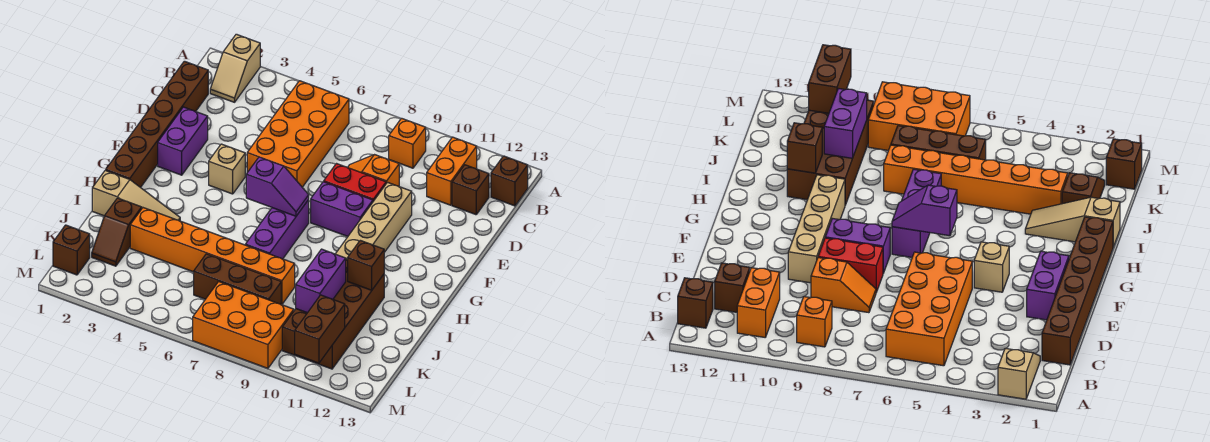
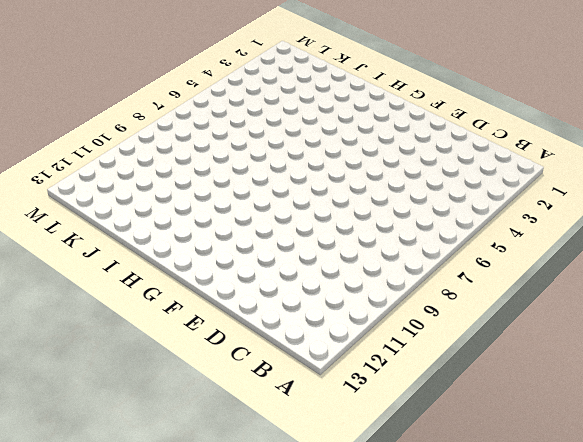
none -> tan 1x2 slope [210,34,260,102]
none -> orange 2x4 brick [247,81,349,187]
none -> orange 1x1 brick [389,118,426,168]

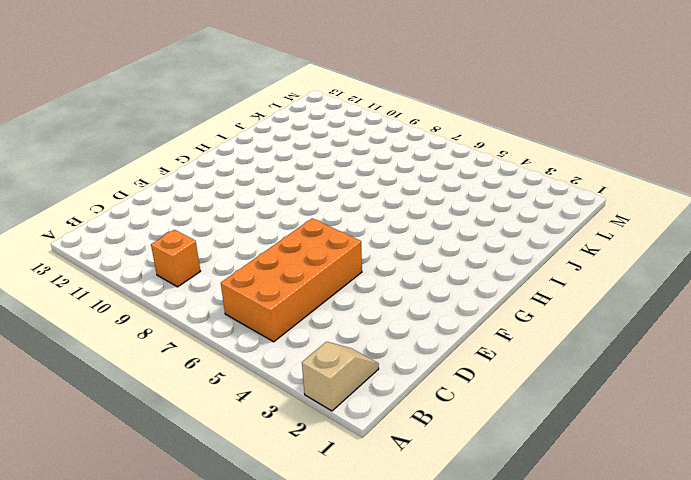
none -> orange 1x2 brick [427,137,477,205]
none -> brown 1x1 brick [491,156,528,206]
none -> brown 1x6 brick [106,61,208,188]

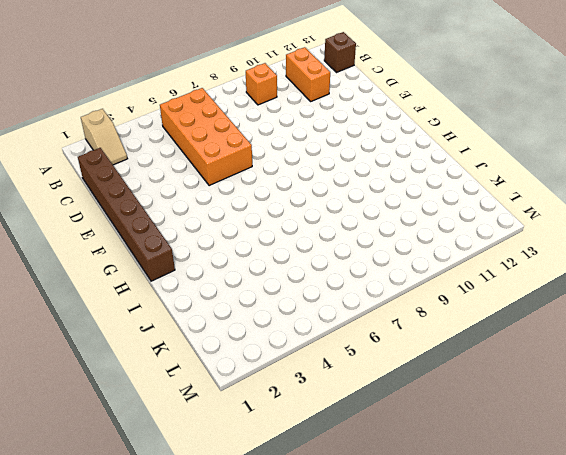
none -> brown 1x1 brick [452,165,489,215]
none -> orange 1x2 slope [347,155,399,186]
none -> purple 1x2 brick [158,107,208,175]

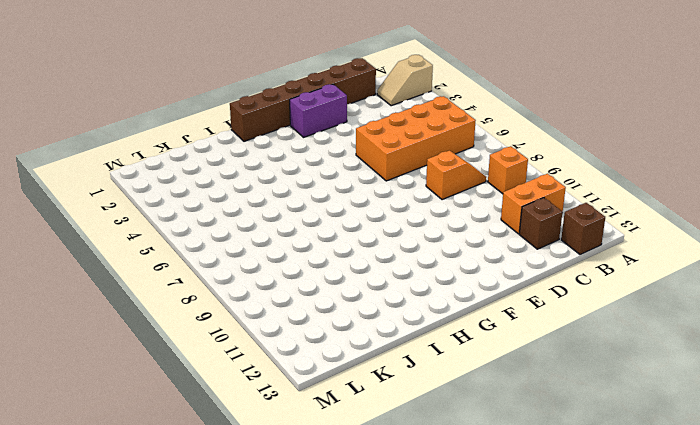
orange 1x2 slope [426,151,486,200] -> orange 1x2 slope turned to [347,155,399,186]
none -> red 1x2 brick [324,164,386,201]
none -> tan 1x4 brick [336,182,412,260]
none -> tan 1x1 brick [209,144,245,194]

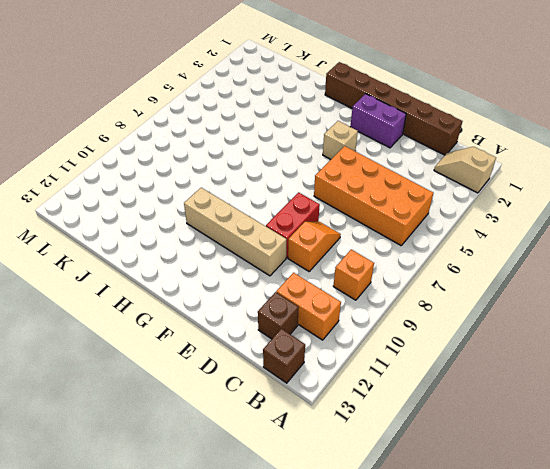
none -> purple 1x2 brick [311,182,373,236]
none -> purple 1x3 brick [245,200,309,259]
none -> tan 1x3 slope [92,170,180,221]

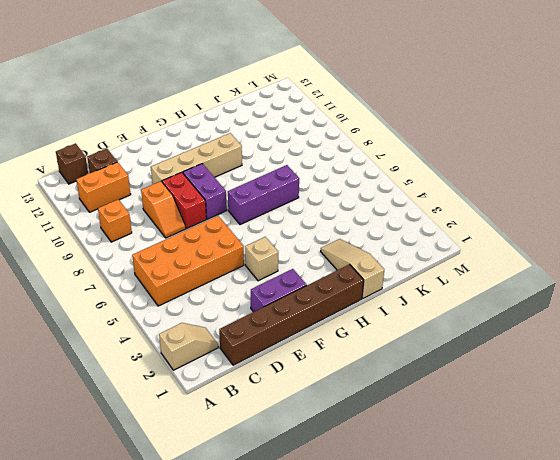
none -> brown 2x4 brick [282,260,384,369]
none -> brown 1x2 slope [92,198,142,266]
none -> orange 1x6 brick [130,208,295,304]

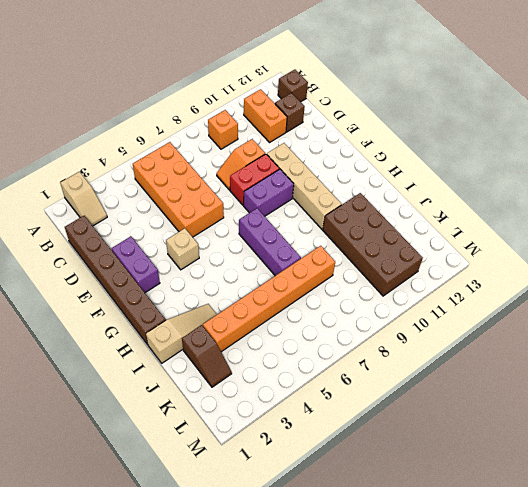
none -> brown 1x3 brick [194,254,281,304]
none -> brown 1x1 brick [53,225,90,275]
none -> orange 2x3 brick [193,282,294,368]

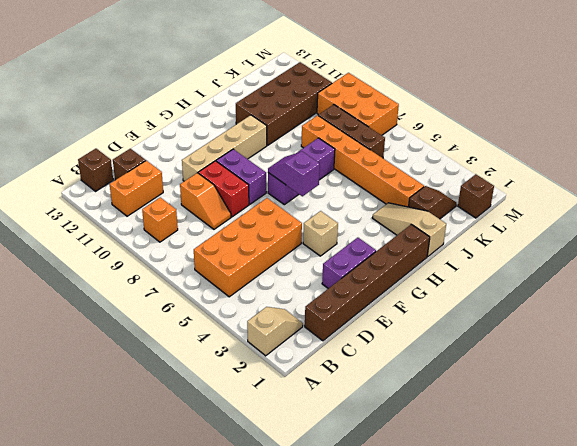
none -> brown 1x1 brick [348,240,384,290]
none -> purple 1x2 brick [296,249,346,313]
none -> brown 1x2 brick [295,295,345,363]

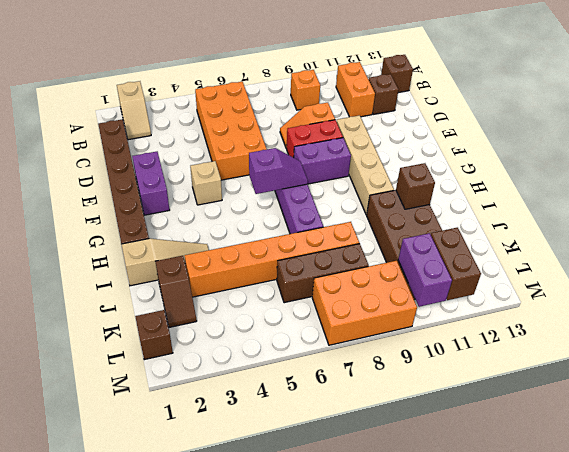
purple 1x2 brick [398,233,452,307] -> purple 1x2 brick moved to [296,249,346,313]

